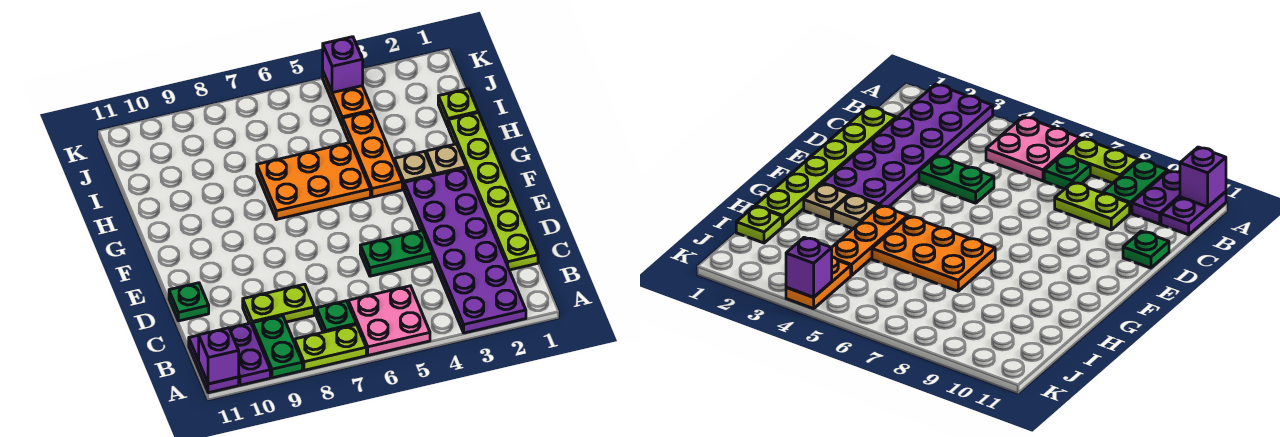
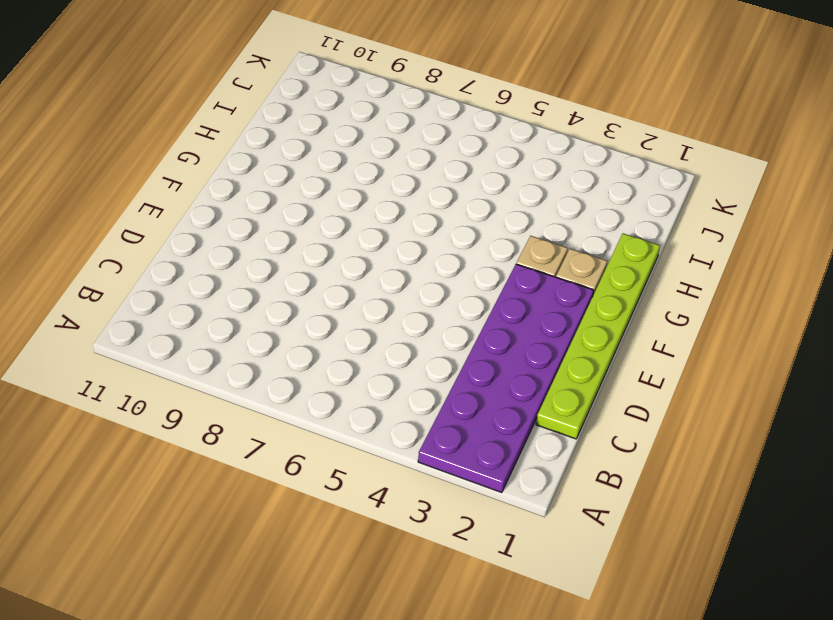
none -> pink 2x2 plate [348,286,430,355]
none -> lime 1x2 plate [294,325,366,370]
none -> green 1x2 plate [253,316,302,378]

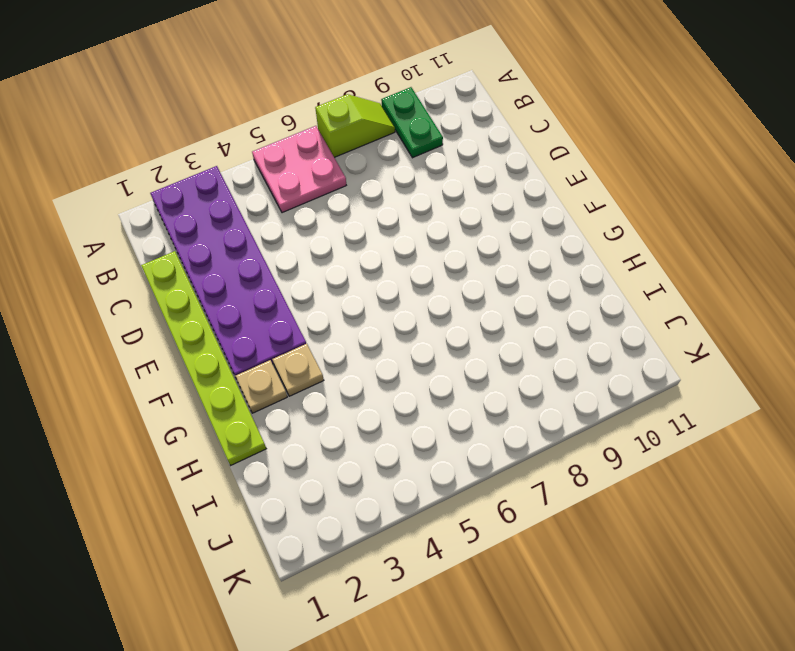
lime 1x2 slope [315,94,395,157] -> lime 1x2 plate [294,325,366,370]
none -> purple 1x2 plate [229,323,270,385]
none -> purple 1x2 plate [189,335,239,393]
none -> green 1x1 plate [316,301,356,332]

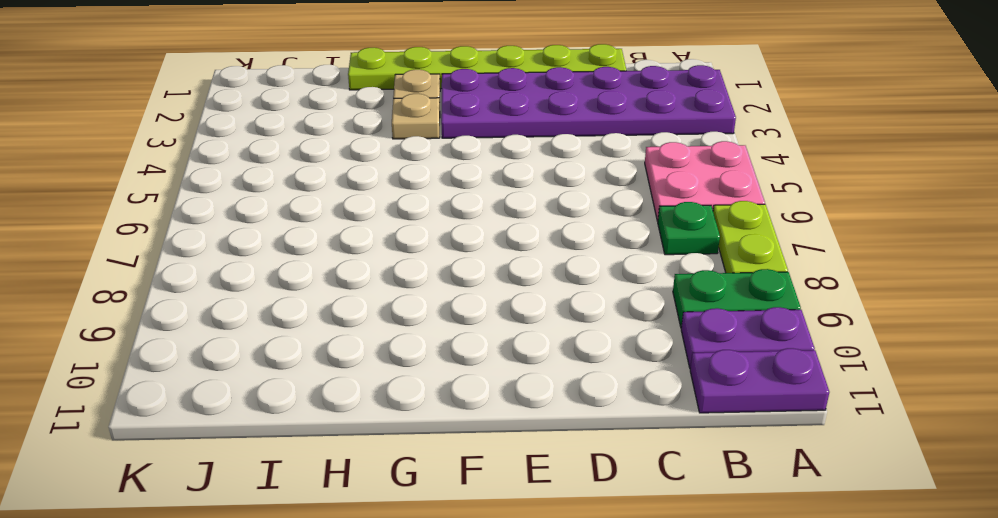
none -> lime 1x2 plate [243,284,314,326]
none -> green 1x2 plate [360,231,432,276]
none -> green 1x1 plate [169,283,209,321]

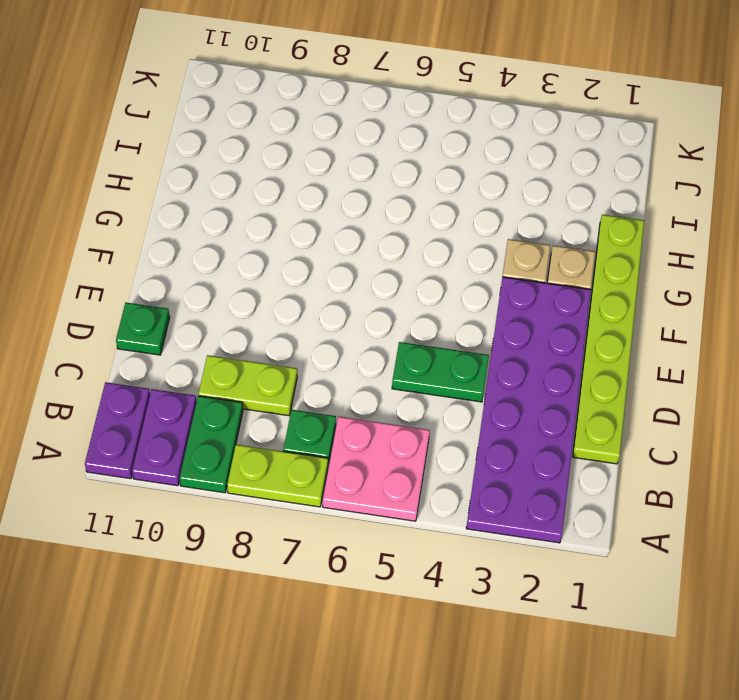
none -> orange 1x3 plate [343,111,402,197]
none -> orange 2x3 plate [257,142,370,219]
none -> lime 1x1 plate [438,89,478,126]

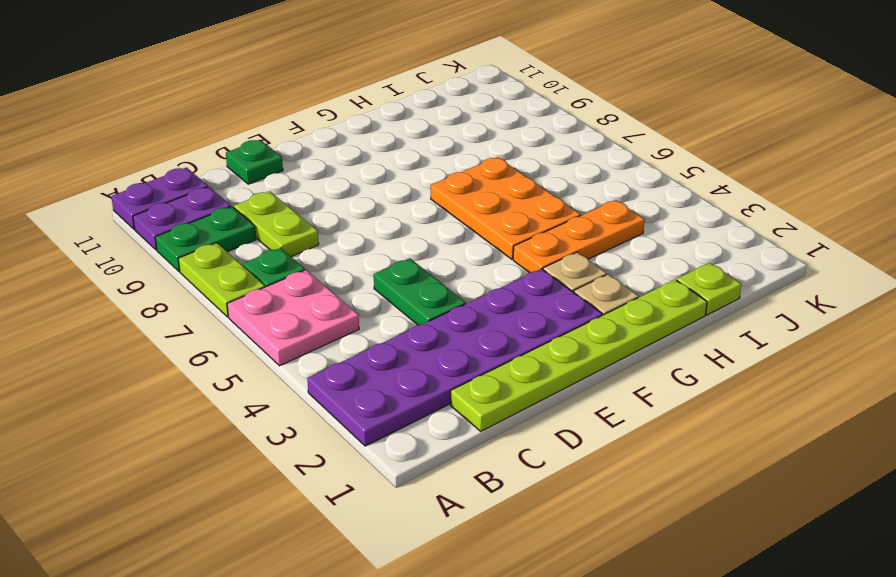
none -> orange 1x2 plate [323,72,372,125]
none -> purple 1x1 brick [199,328,239,384]
none -> purple 1x1 brick [323,37,363,93]

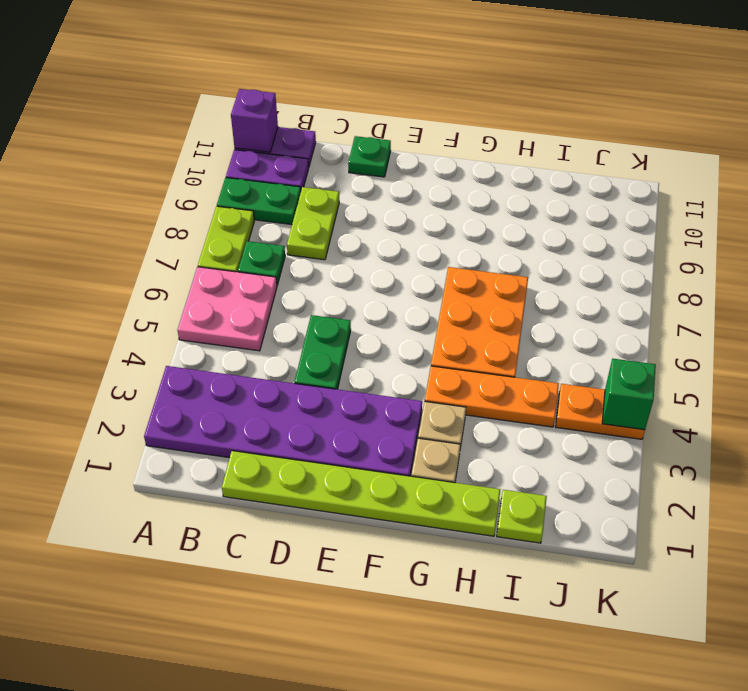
green 1x1 brick [602,359,656,430] -> purple 1x1 brick [323,37,363,93]

